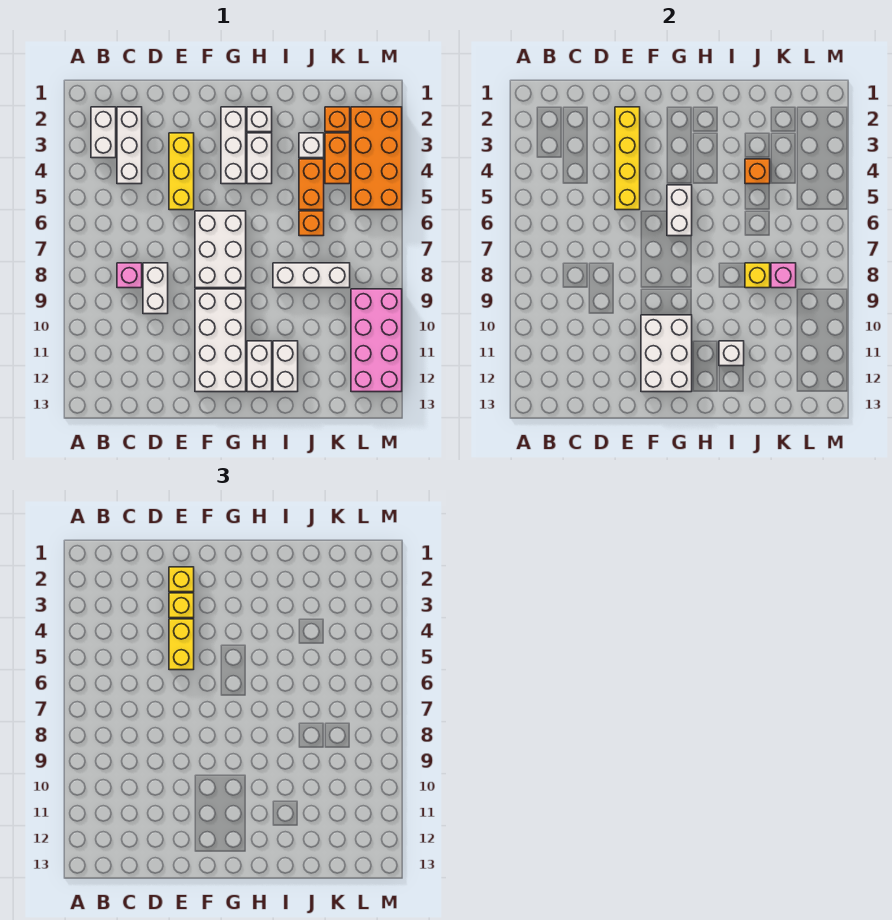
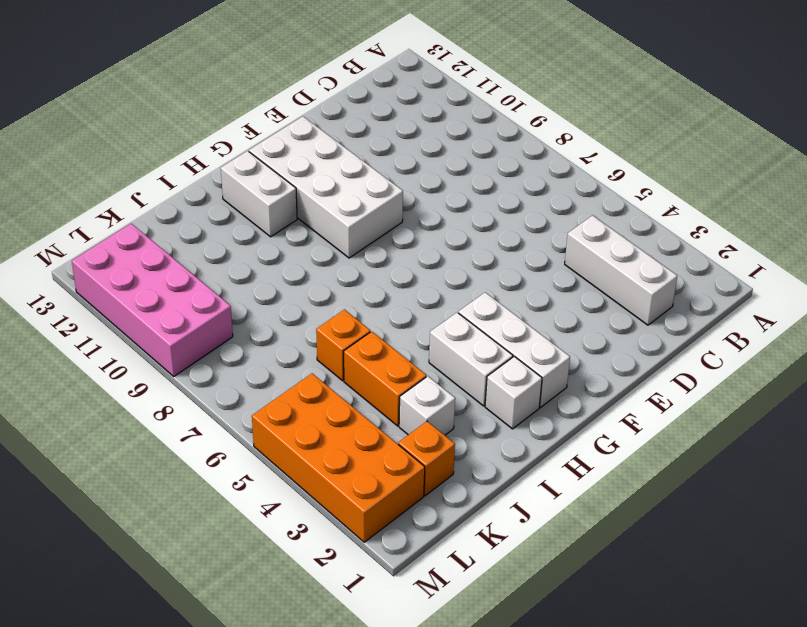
none -> white 1x2 brick [91,107,116,158]
none -> pink 1x1 brick [117,263,142,288]
none -> white 1x2 brick [143,263,168,314]
none -> yellow 1x3 brick [169,133,194,210]

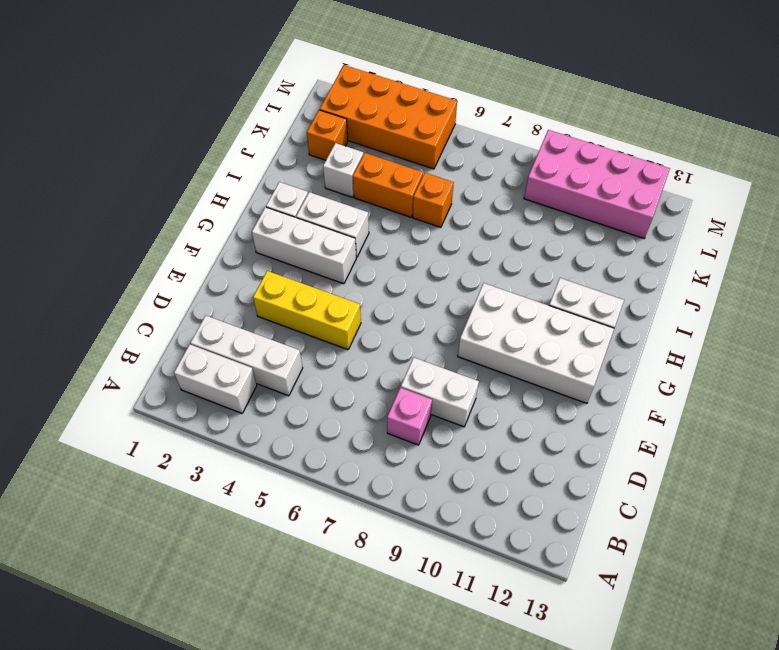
none -> white 2x3 brick [195,211,246,288]
none -> white 1x3 brick [273,263,350,288]
none -> white 1x2 brick [273,341,298,392]
none -> orange 1x2 brick [325,133,350,184]

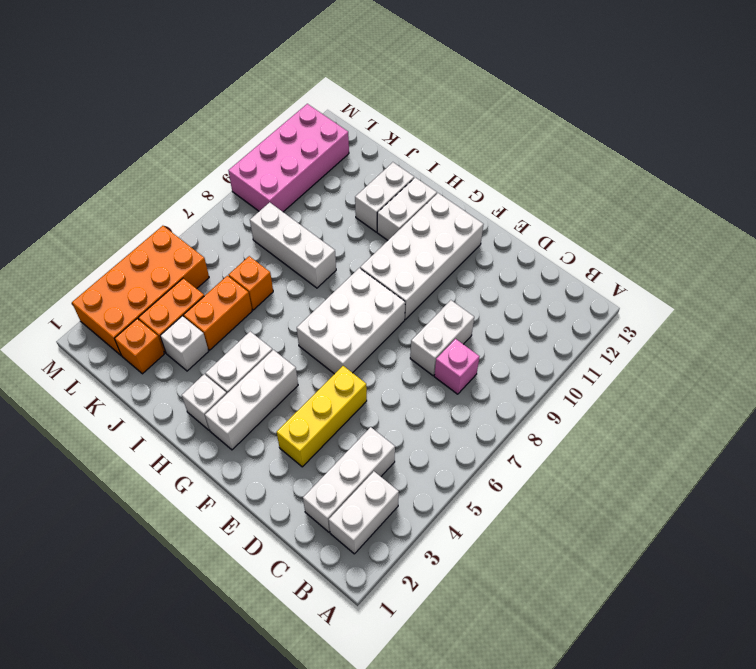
none -> yellow 1x4 brick [615,107,640,210]
none -> white 2x3 brick [641,315,692,392]
none -> white 1x2 brick [667,185,692,236]
none -> white 1x1 brick [719,341,744,366]

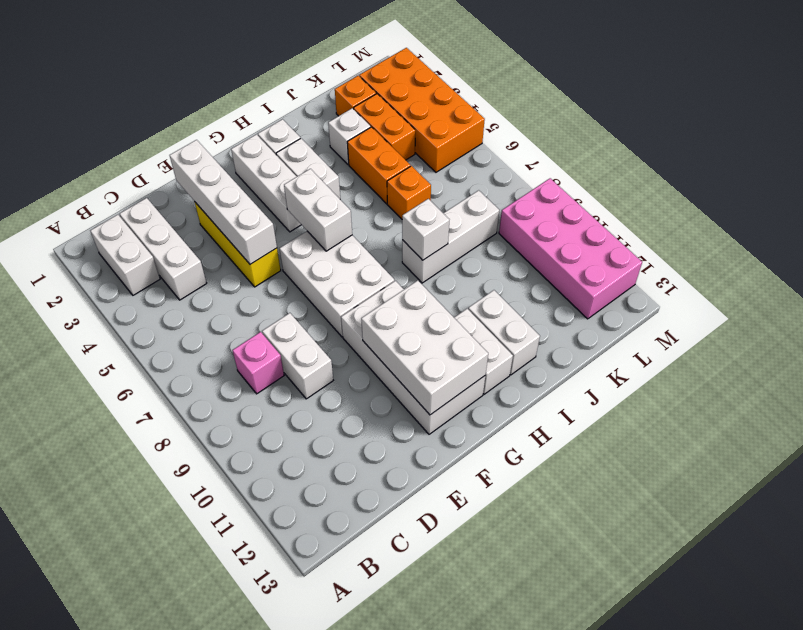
white 1x4 brick [170,140,277,264] -> yellow 1x4 brick [615,107,640,210]
white 1x1 brick [402,199,449,260] -> white 1x1 brick moved to [719,341,744,366]
none -> orange 1x1 brick [745,159,770,184]
none -> yellow 1x1 brick [745,263,770,288]
none -> pink 1x1 brick [771,263,796,288]
none -> yellow 1x1 brick [169,567,194,592]

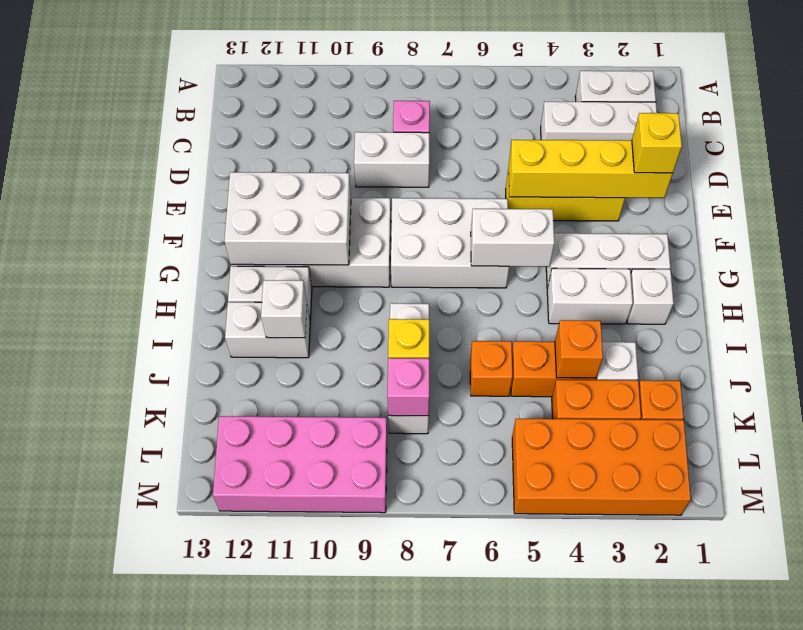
none -> yellow 1x1 brick [169,593,194,618]
none -> yellow 1x2 brick [169,619,194,670]

